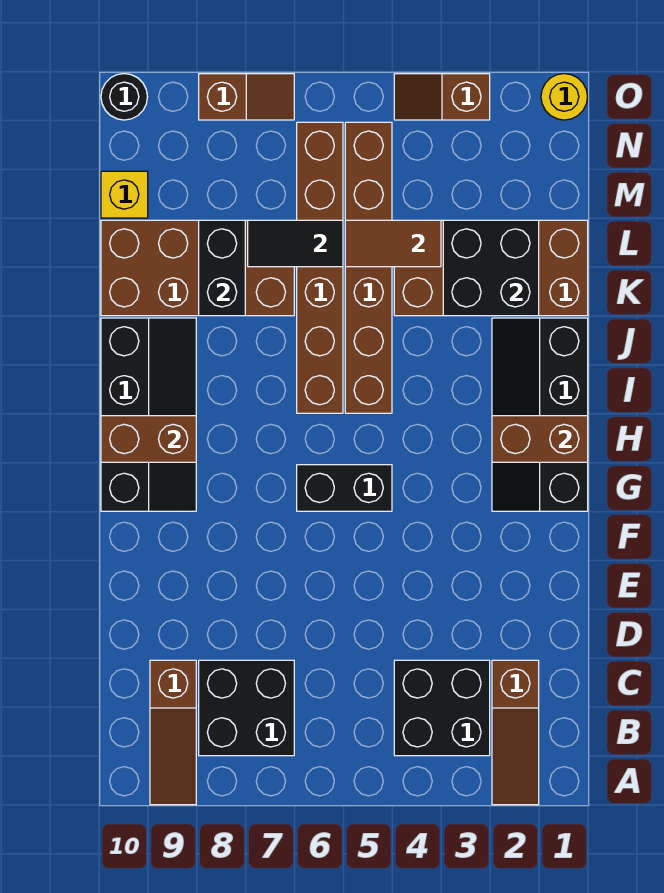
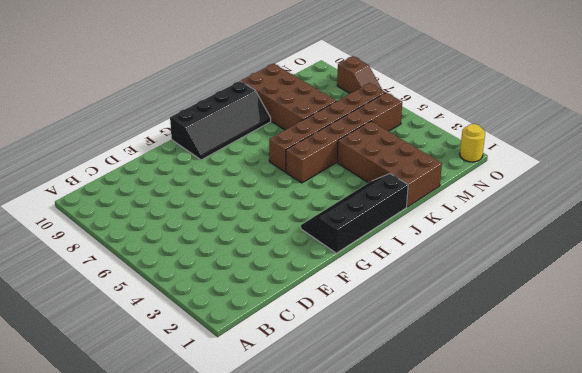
none -> brown 1x3 slope [492,660,539,805]
none -> brown 1x3 slope [150,660,196,805]
none -> black 2x2 brick [394,660,490,756]

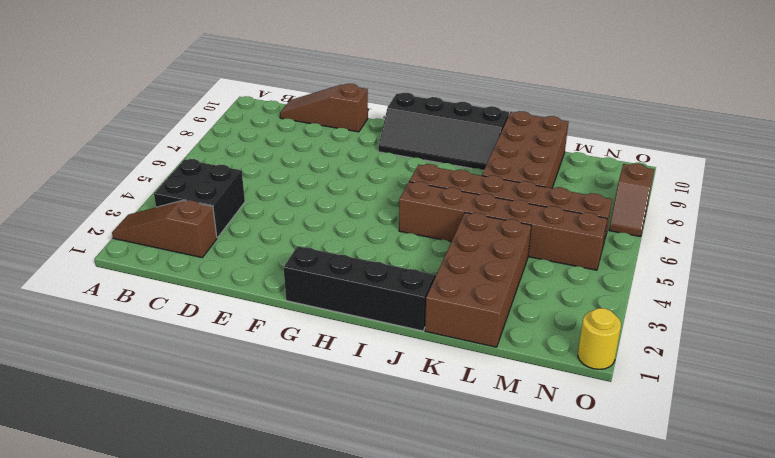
brown 1x3 slope [280,84,368,132] -> brown 1x3 slope moved to [150,660,196,805]
none -> black 2x2 brick [199,660,294,756]
none -> black 1x2 brick [297,465,392,511]
none -> yellow 1x1 brick [101,171,148,218]

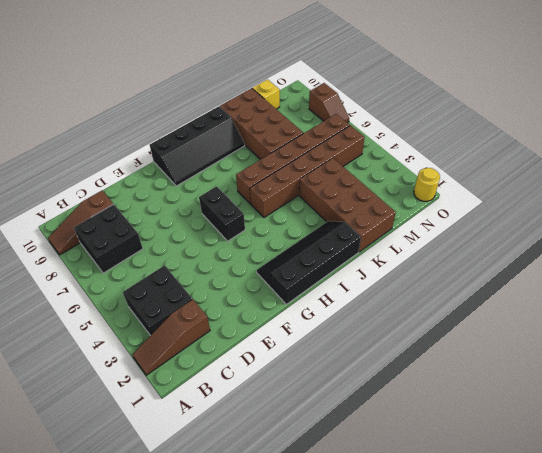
none -> brown 1x2 slope [394,74,490,120]
none -> black 1x1 round brick [101,74,147,120]
none -> brown 1x2 brick [492,416,588,462]

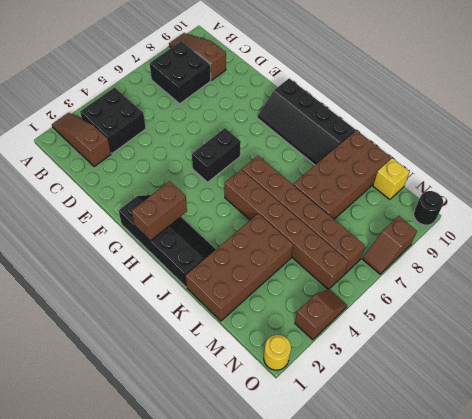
none -> brown 1x2 brick [101,416,196,462]
none -> black 2x2 brick [443,220,539,316]
none -> black 1x2 brick [199,220,245,316]

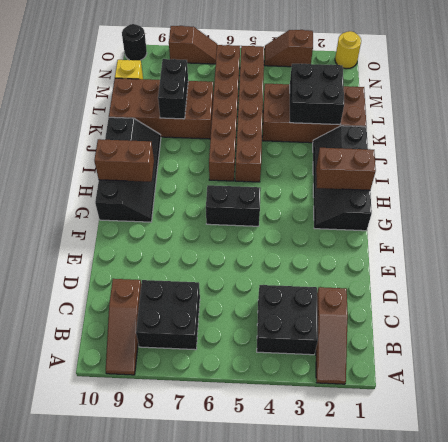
none -> brown 1x2 tile [345,220,441,267]
none -> black 1x2 tile [248,220,343,267]

